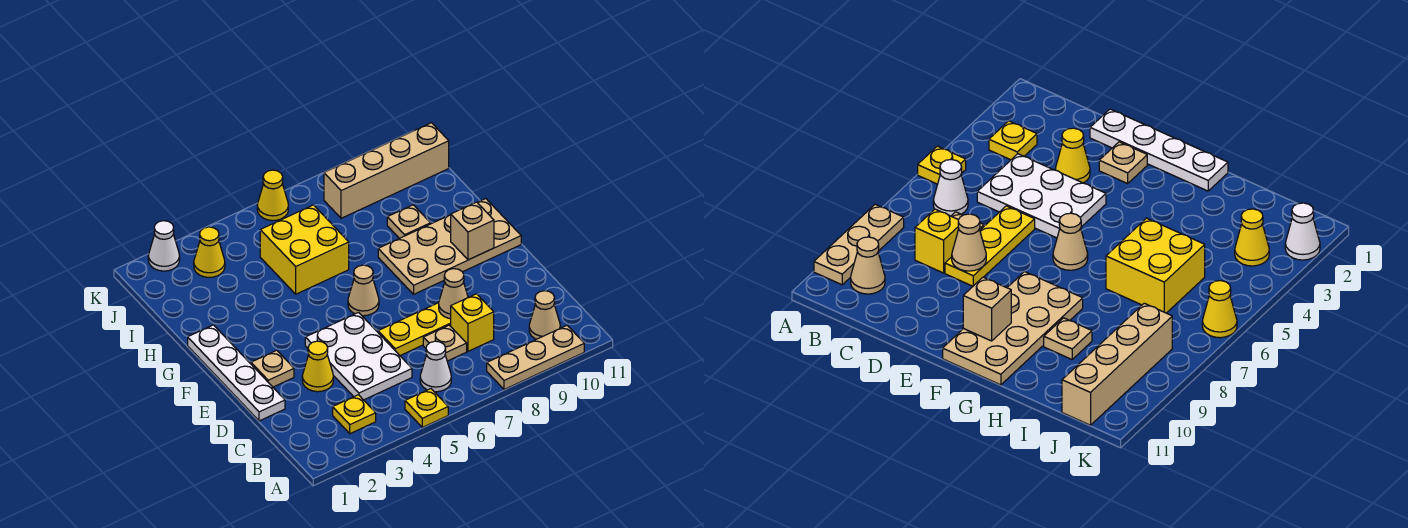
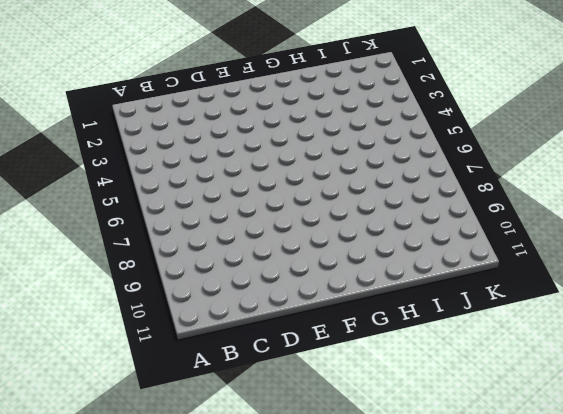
none -> yellow 1x1 plate [405,389,448,427]
none -> tan 1x3 plate [487,325,584,389]
none -> yellow 1x1 plate [333,395,376,434]

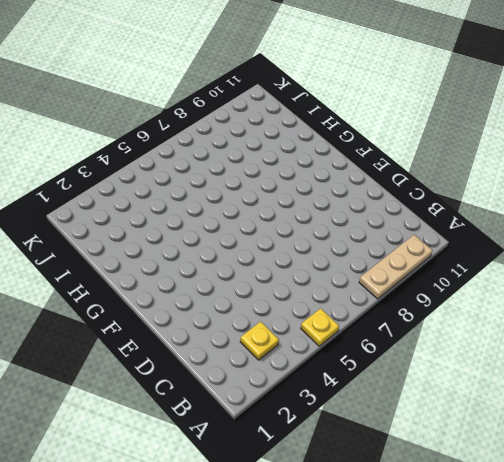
none -> white 1x1 cone [420,341,451,392]
none -> tan 1x1 cone [529,291,560,339]
none -> white 2x3 plate [305,313,412,400]

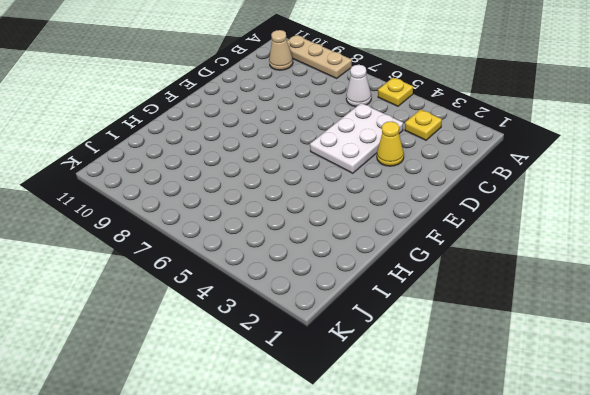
none -> tan 1x1 plate [423,325,467,361]
none -> yellow 1x1 brick [451,294,494,351]
none -> white 1x4 plate [188,325,285,421]

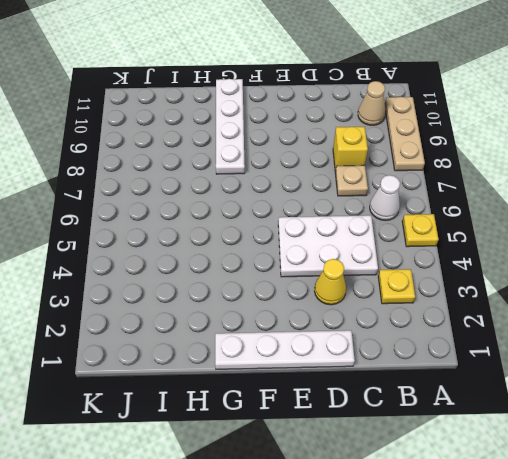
white 1x4 plate [216,79,245,174] -> tan 2x4 plate [378,199,521,294]
none -> yellow 1x3 plate [378,303,451,355]
none -> tan 1x1 plate [251,350,294,387]
none -> tan 1x1 cone [348,265,379,316]

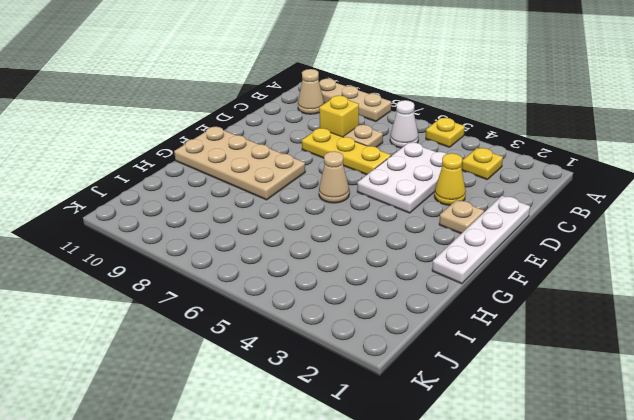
none -> yellow 2x2 brick [260,205,349,294]
none -> tan 1x1 plate [387,205,431,239]
none -> yellow 1x1 cone [194,227,225,277]

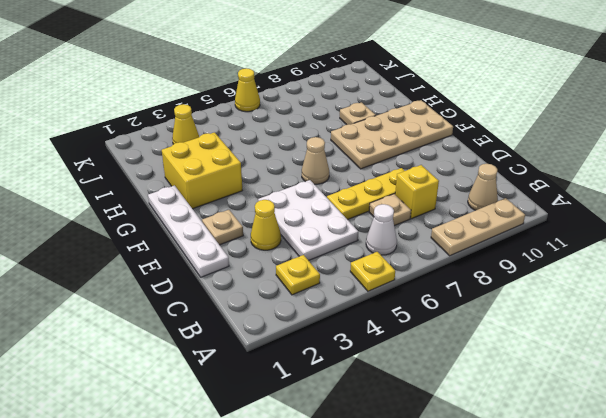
yellow 2x2 brick [162,132,242,209] -> yellow 2x2 brick moved to [260,205,349,294]
none -> tan 1x4 brick [324,123,449,218]
none -> white 1x1 cone [148,221,180,271]
none -> tan 1x1 cone [439,269,468,319]

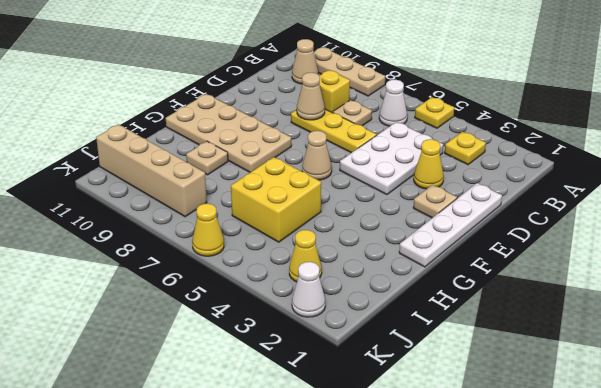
none -> tan 1x1 brick [451,202,494,260]

